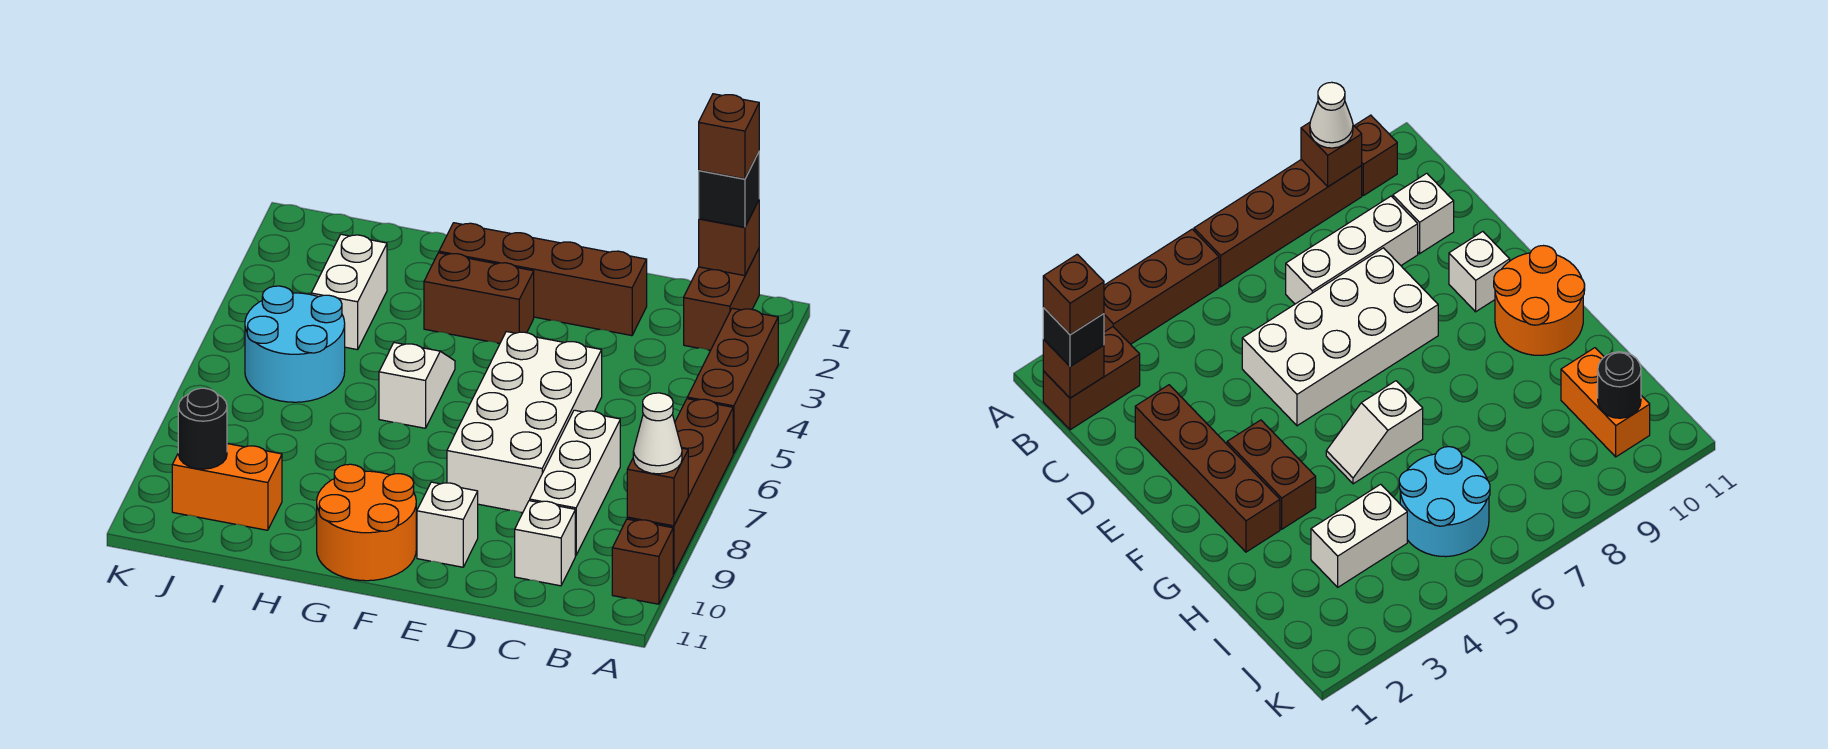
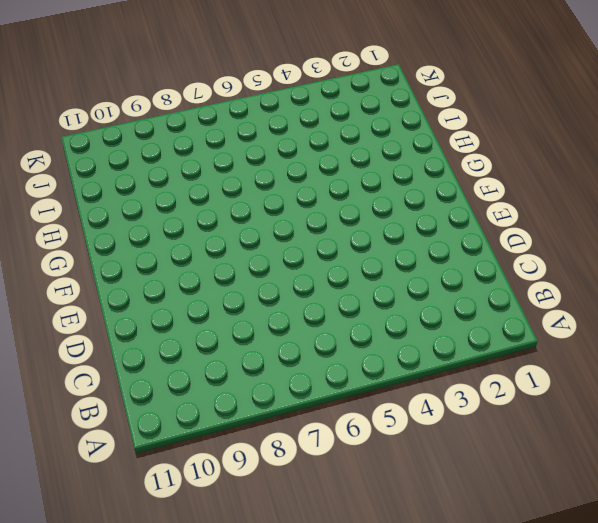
none -> brown 1x3 brick [687,308,778,454]
none -> brown 1x4 brick [627,399,733,574]
none -> brown 1x1 brick [612,519,673,604]

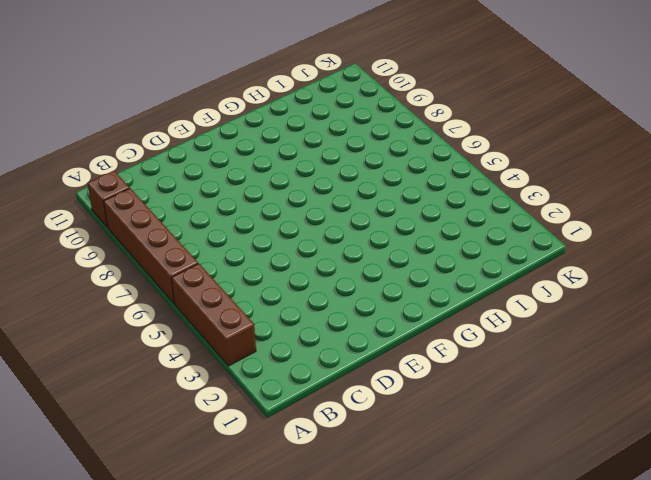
none -> brown 1x2 brick [684,249,759,350]
none -> white 1x3 brick [530,410,620,556]
none -> white 1x1 brick [515,501,575,586]

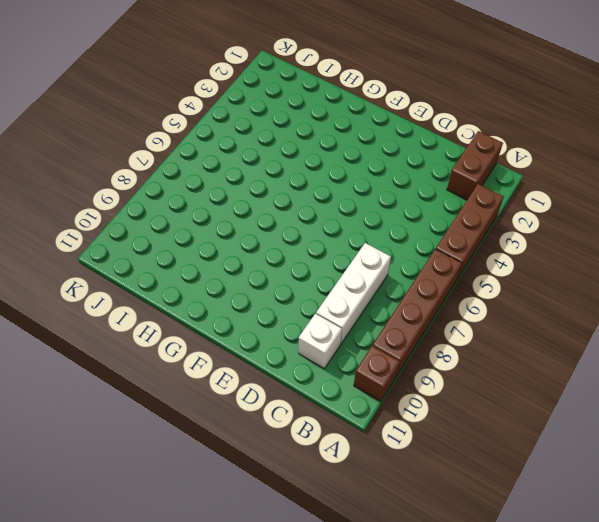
none -> brown 1x4 brick [439,223,647,336]
none -> white 2x4 brick [447,332,602,513]
none -> white 1x1 brick [417,482,478,567]

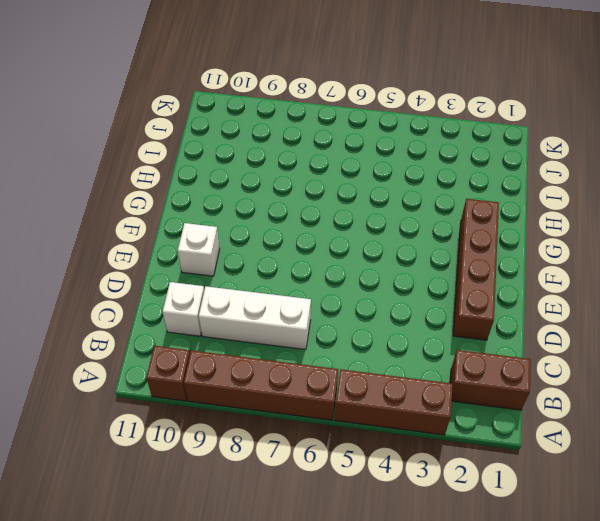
none -> white 2x4 brick [447,332,602,513]
none -> brown 1x2 brick [424,253,534,344]
none -> orange 2x2 round brick [317,464,416,581]

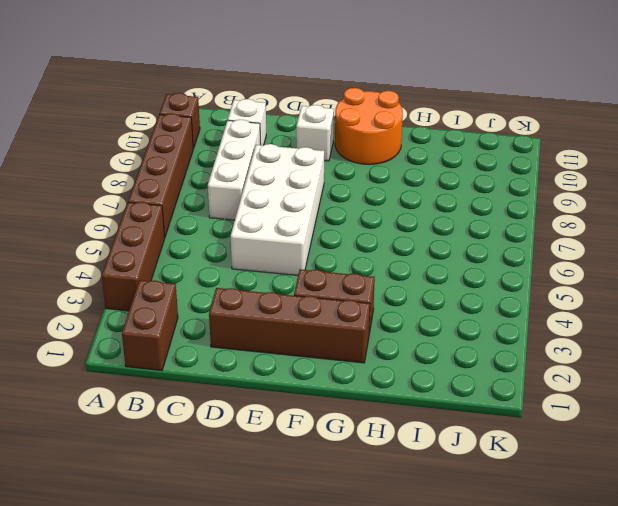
none -> white 1x2 slope [379,343,455,428]
none -> white 1x2 brick [311,234,387,350]
none -> cyan 2x2 round brick [245,286,345,402]

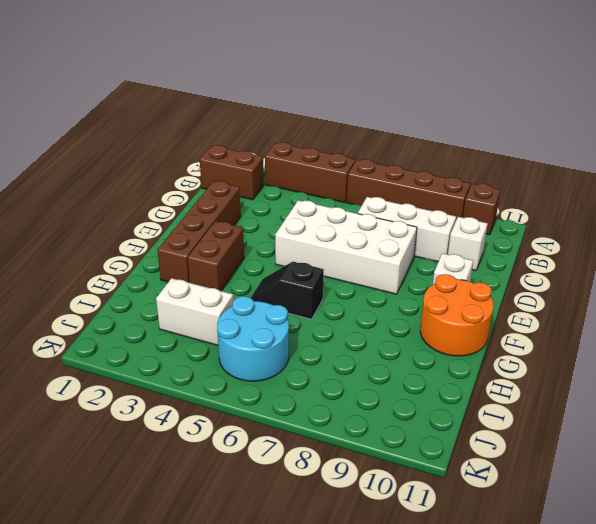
black 1x2 slope [251,262,324,319] -> white 1x2 slope [379,343,455,428]
none -> orange 1x2 brick [172,444,282,530]
none -> brown 1x1 brick [627,448,688,526]
none -> brown 1x1 brick [699,200,759,276]

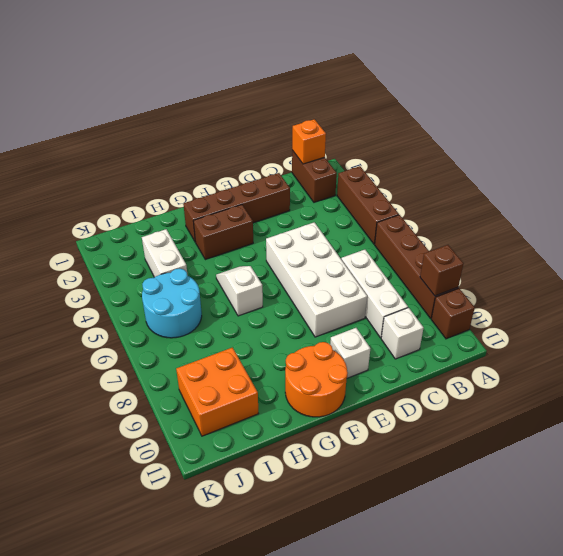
orange 1x1 brick [292,119,326,164] -> brown 1x1 brick [699,200,759,276]
orange 2x2 brick [176,348,259,436] -> orange 1x2 brick [172,444,282,530]
none -> black 1x1 round brick [178,388,227,469]
none -> white 1x1 cone [633,393,682,474]
none -> black 1x1 brick [699,152,759,227]

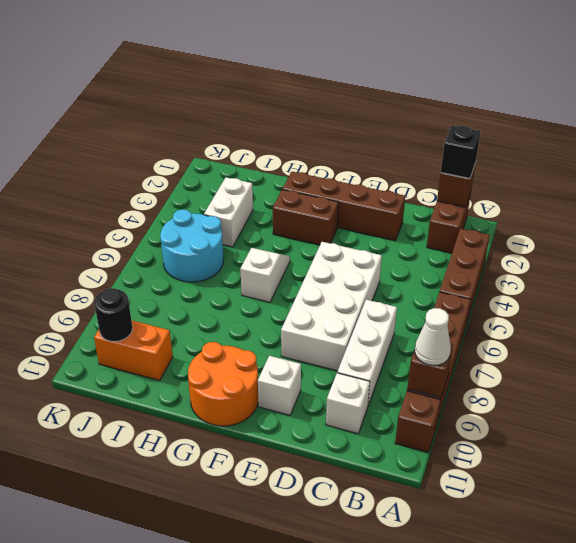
none -> brown 1x1 brick [699,94,759,179]

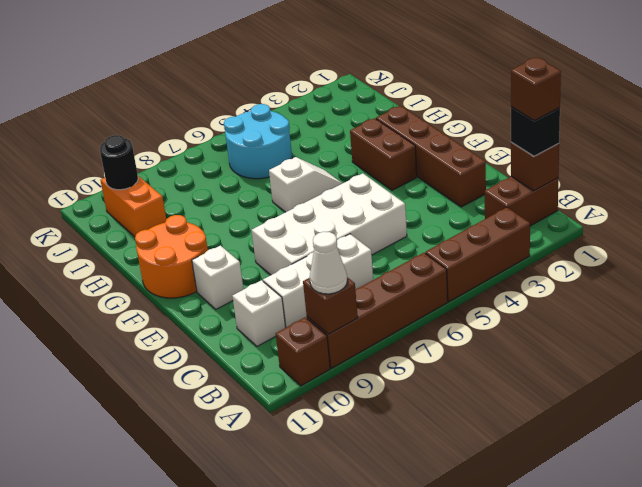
none -> white 1x2 brick [311,234,387,350]

